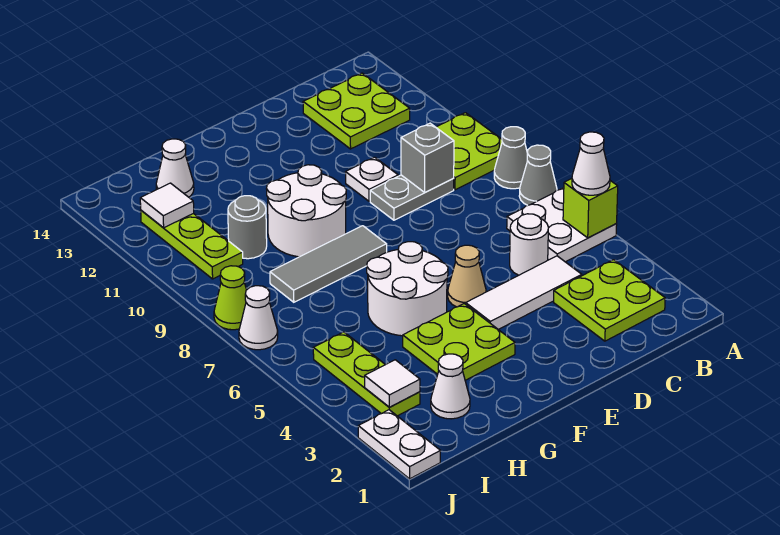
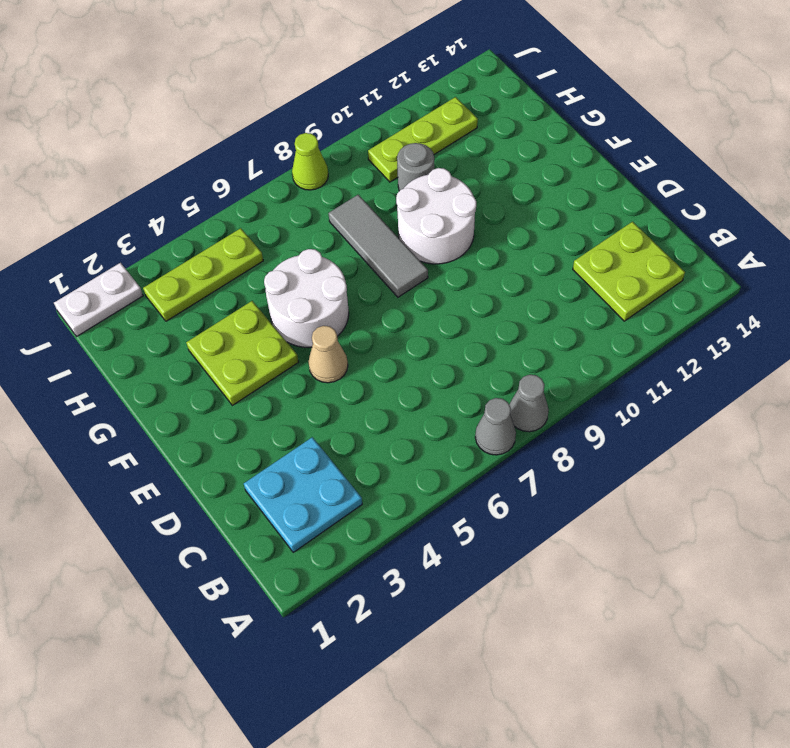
cyan 2x2 plate [244,437,362,552] -> lime 2x2 plate [554,260,665,341]
none -> white 2x2 plate [507,188,617,262]
none -> lime 2x2 plate [436,113,502,190]
none -> white 1x3 tile [466,256,582,330]

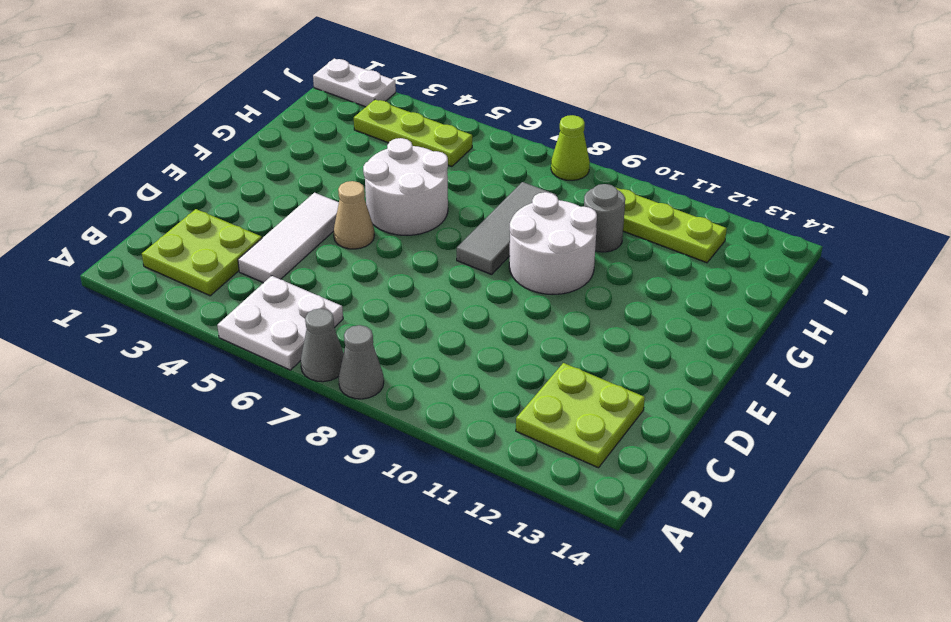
none -> lime 2x2 plate [436,113,502,190]
none -> white 1x1 round brick [510,214,548,275]
none -> grey 1x2 plate [370,175,454,220]

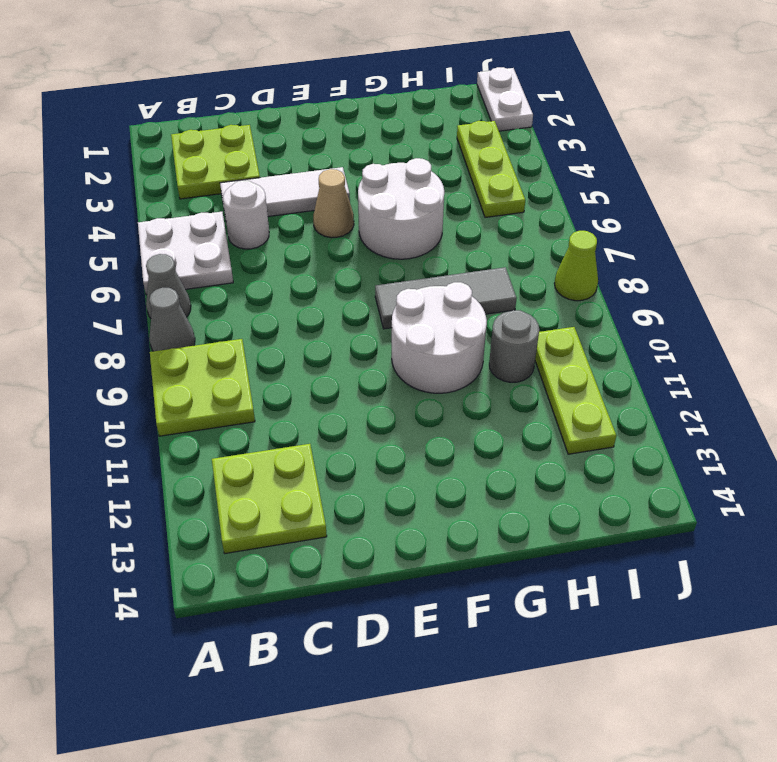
none -> grey 1x2 plate [370,175,454,220]
none -> white 1x1 plate [346,157,398,201]
none -> lime 2x2 plate [403,304,515,380]

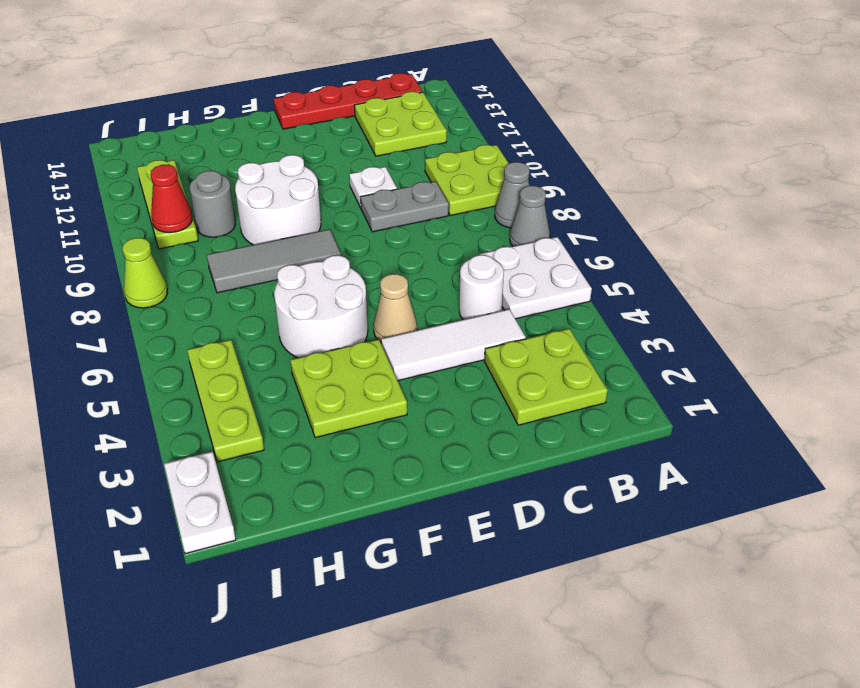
red 1x4 plate [274,73,423,129] -> none
red 1x1 cone [151,165,192,233] -> none
none -> white 1x1 cone [431,354,470,419]
none -> white 1x1 cone [156,139,194,197]
none -> white 1x1 cone [239,286,278,350]

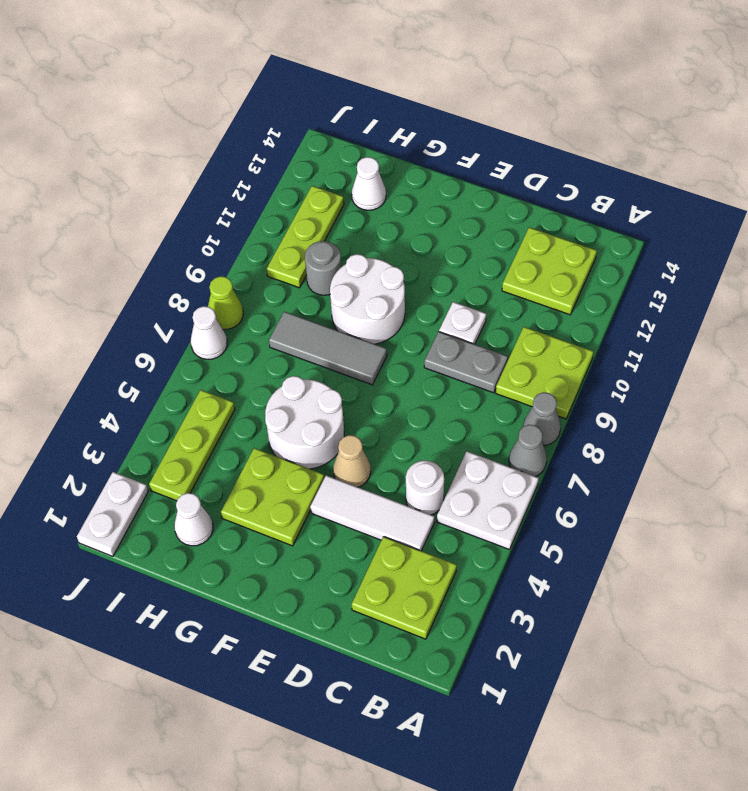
none -> lime 1x1 brick [563,179,618,238]
none -> grey 1x1 brick [401,123,454,192]
none -> white 1x1 tile [365,360,420,407]

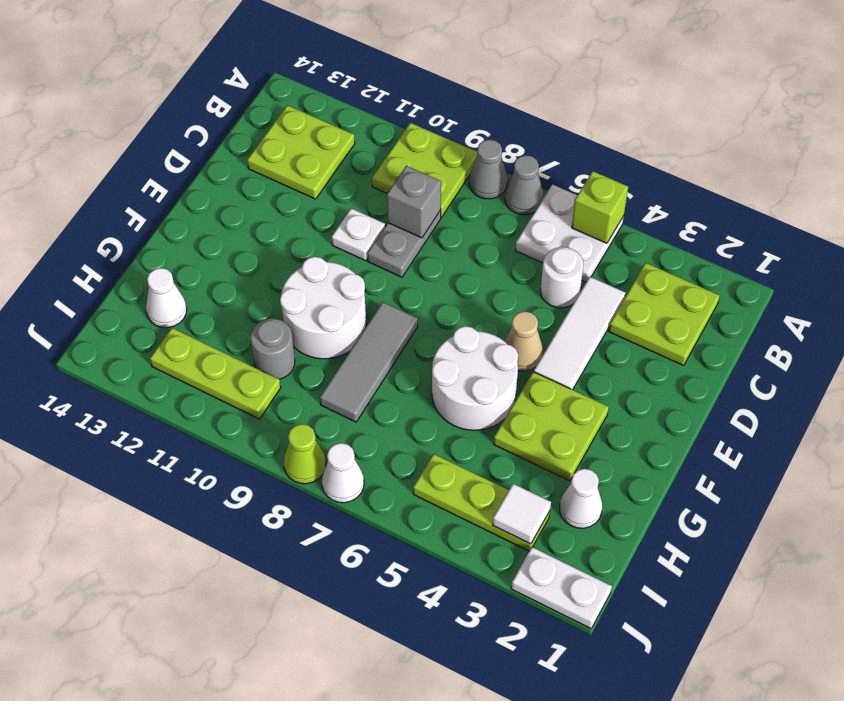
none -> white 1x1 tile [140,183,194,228]
none -> white 1x1 cone [572,132,610,195]

